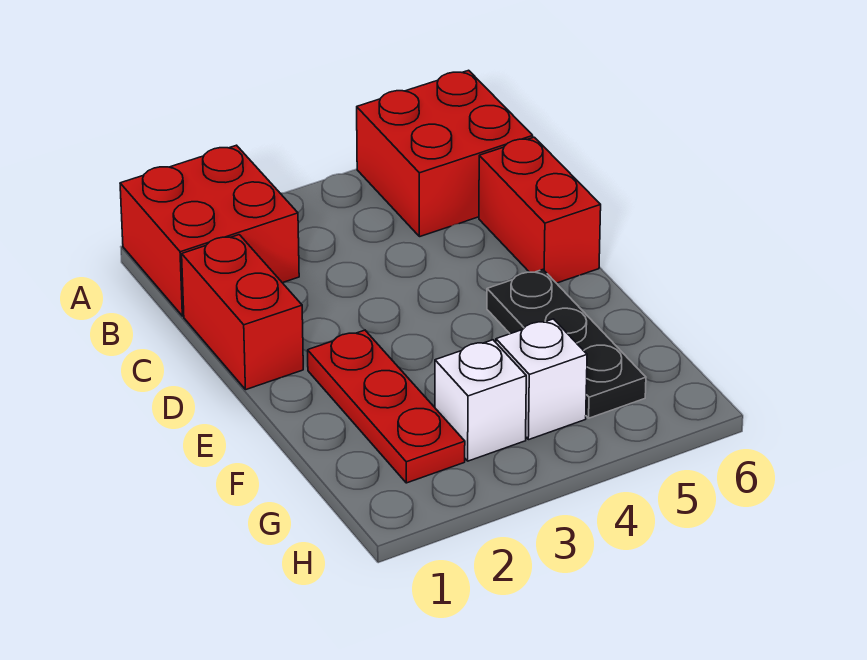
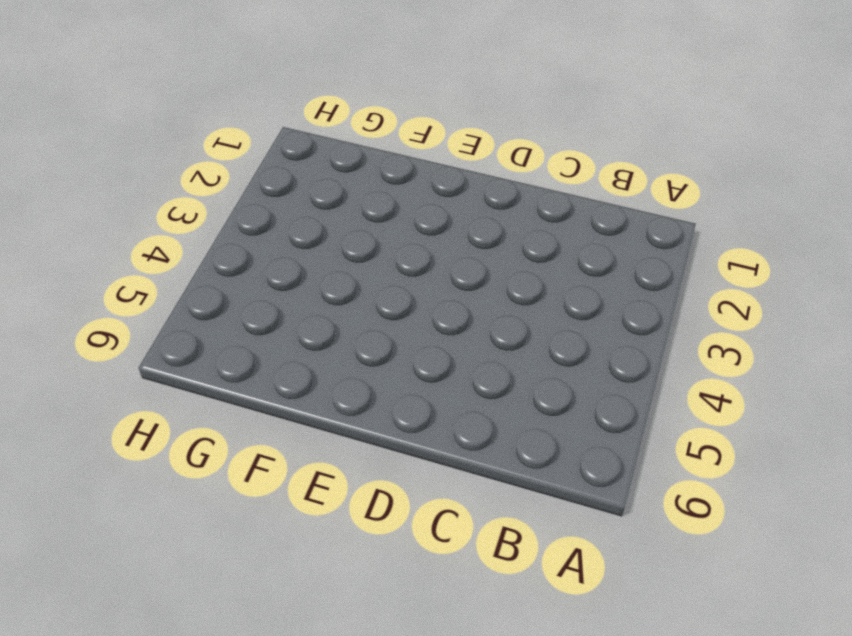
none -> red 2x2 brick [120,145,299,316]
none -> red 2x2 brick [357,70,533,237]

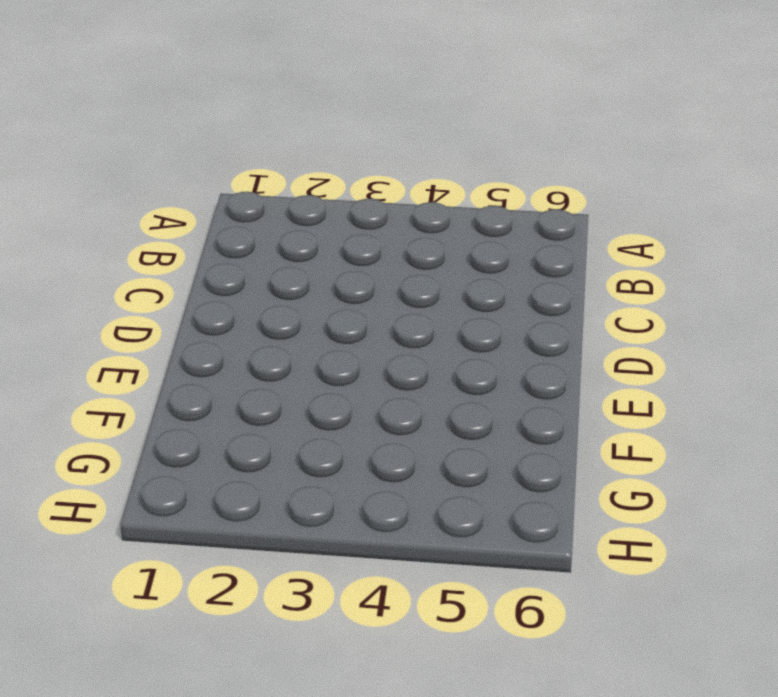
none -> red 2x2 brick [120,145,299,316]
none -> red 2x2 brick [357,70,533,237]

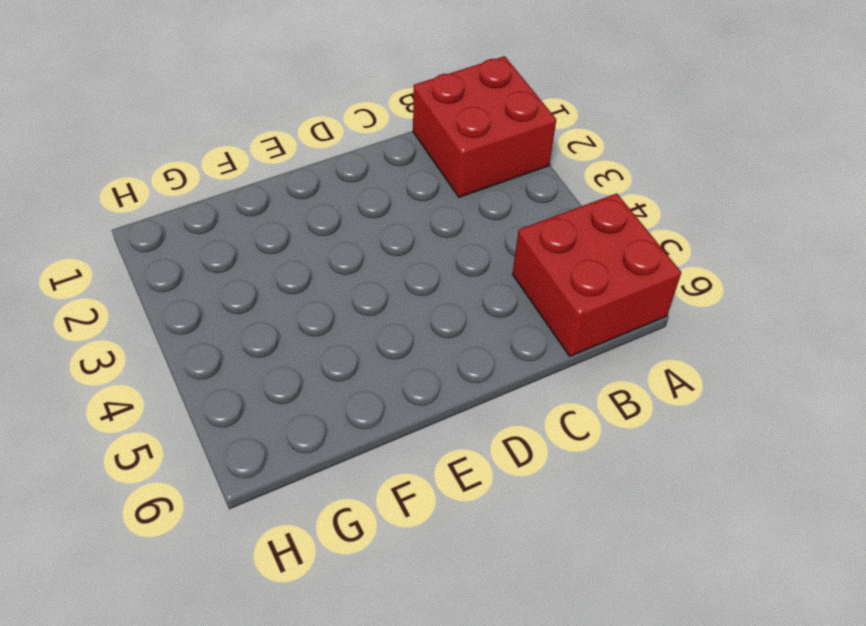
none -> red 1x2 brick [182,235,303,390]
none -> red 1x2 brick [479,137,601,283]

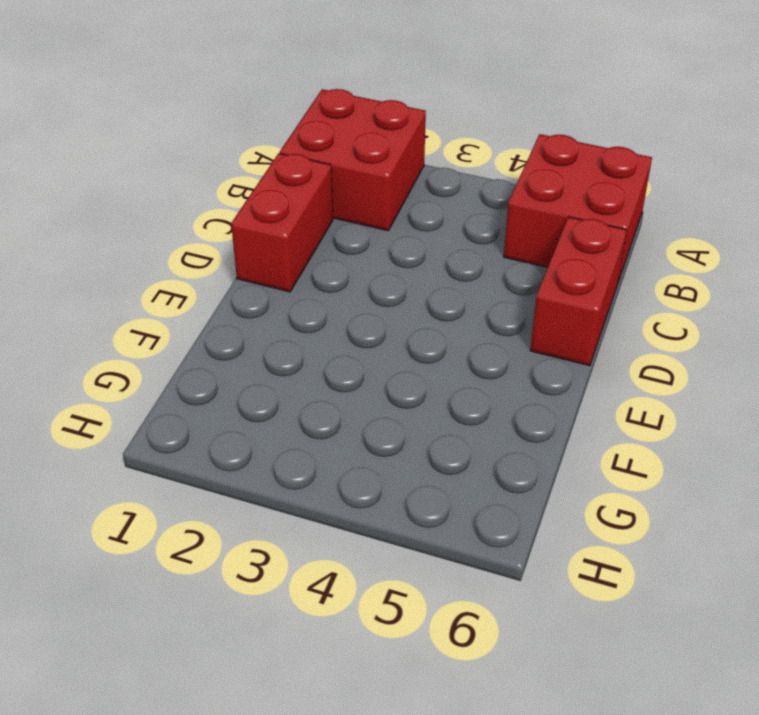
none -> red 1x3 plate [308,330,465,483]
none -> black 1x3 plate [487,270,646,418]

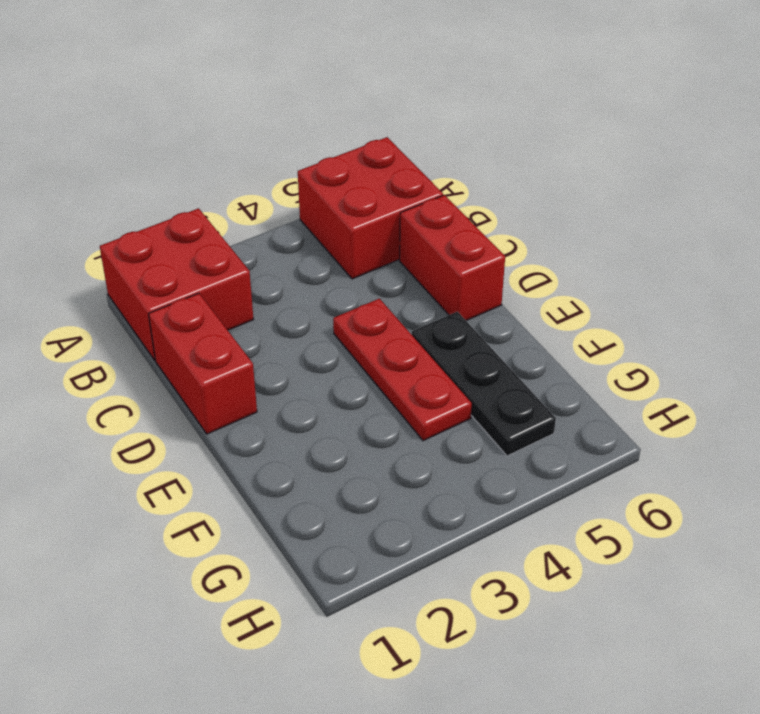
red 1x3 plate [333,299,472,441] -> red 1x3 plate moved to [308,330,465,483]
none -> white 1x1 brick [435,340,526,461]
none -> white 1x1 brick [496,319,587,440]

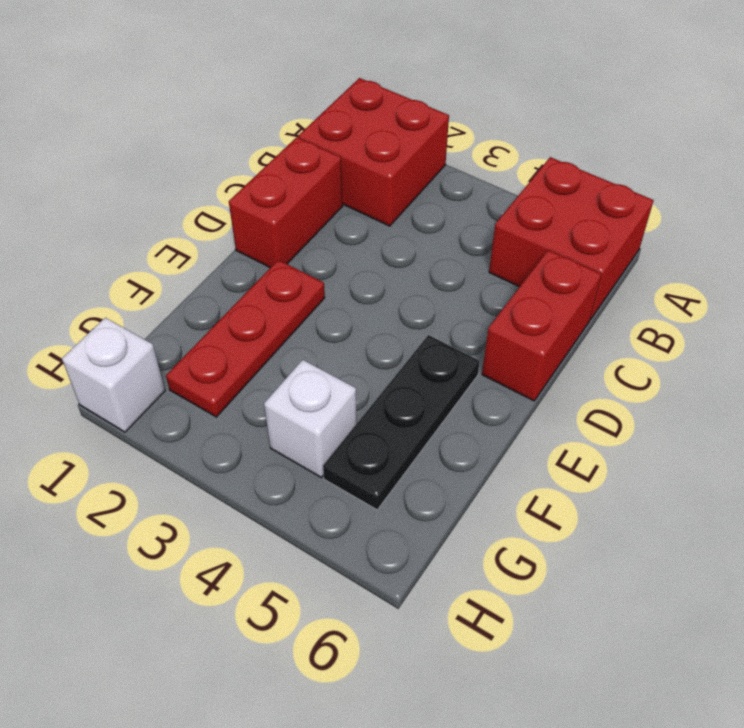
white 1x1 brick [62,318,165,432] -> white 1x1 brick moved to [435,340,526,461]

